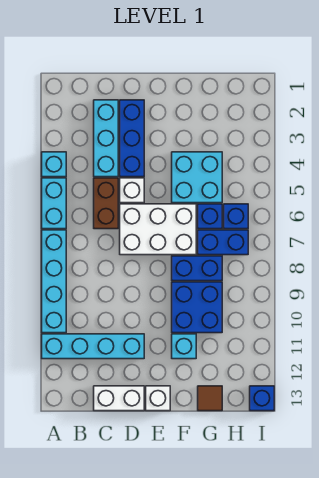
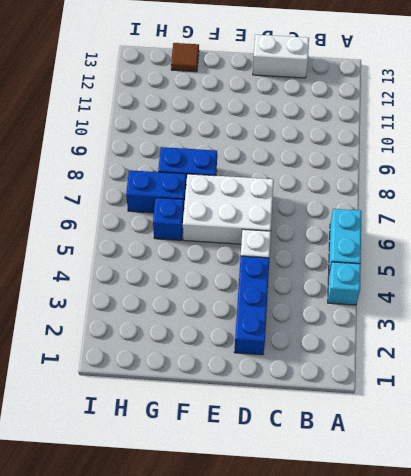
none -> cyan 1x4 brick [42,230,66,333]
none -> cyan 1x4 brick [42,334,144,359]
none -> cyan 1x3 brick [94,100,118,177]

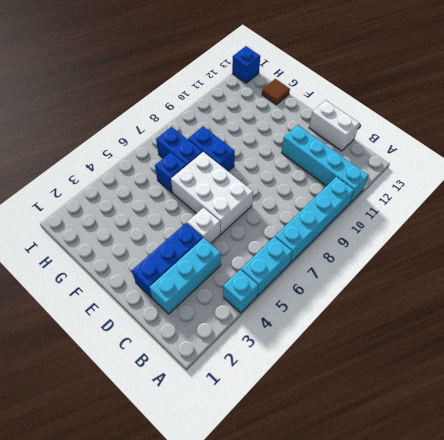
none -> brown 1x2 brick [94,178,118,229]
none -> white 1x1 brick [146,386,170,411]
none -> cyan 2x2 brick [172,152,222,203]

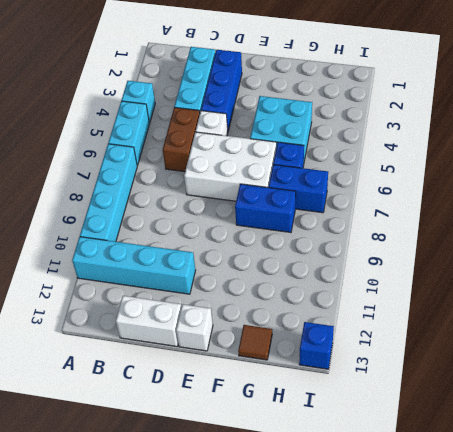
none -> blue 2x2 brick [172,282,222,333]
none -> cyan 1x1 brick [172,334,196,359]
none -> blue 1x1 brick [224,204,248,229]

